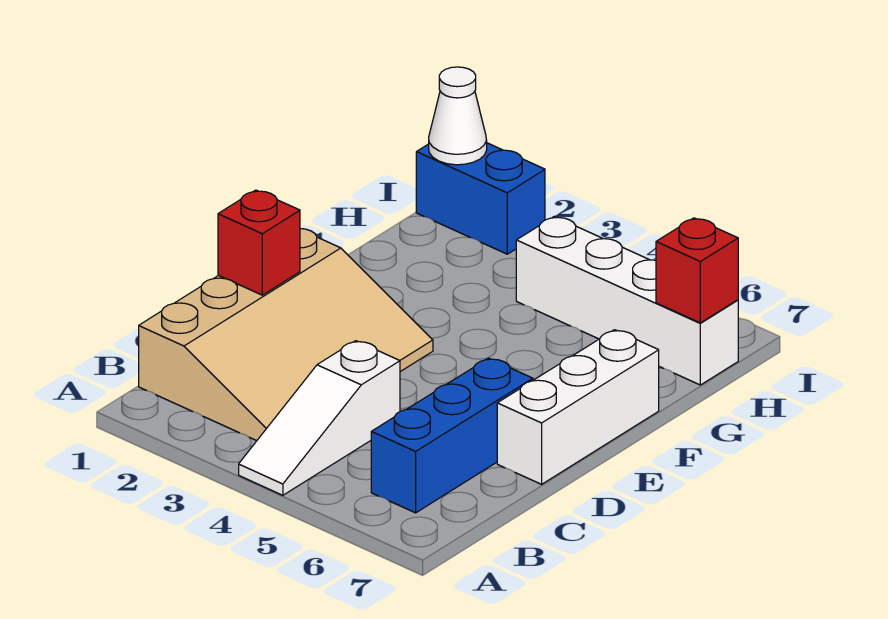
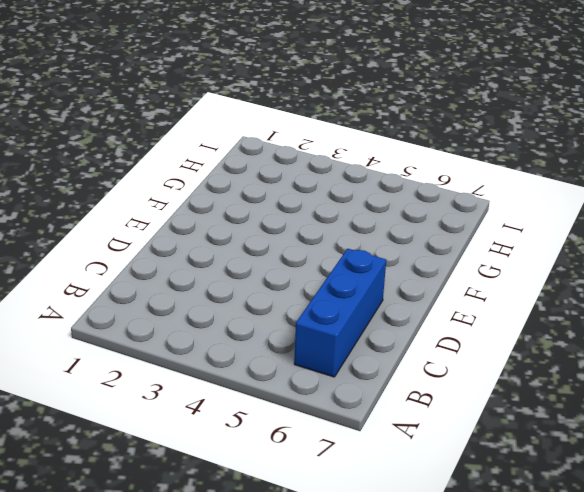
none -> white 1x3 slope [239,341,400,495]
none -> tan 3x4 slope [139,229,433,441]

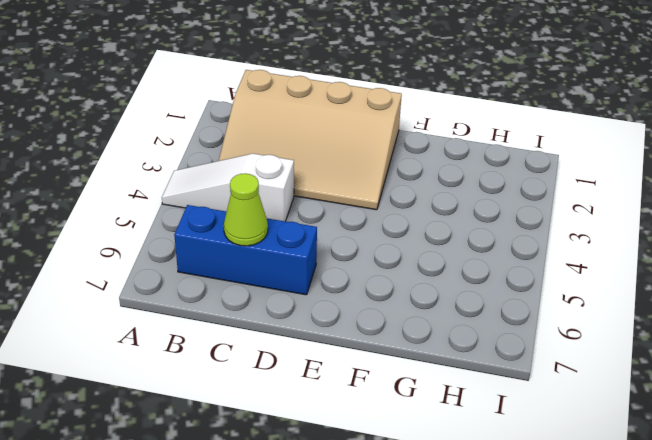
lime 1x1 cone [224,173,268,246] -> none
none -> white 1x3 brick [497,330,659,484]
none -> white 1x4 brick [516,216,738,385]

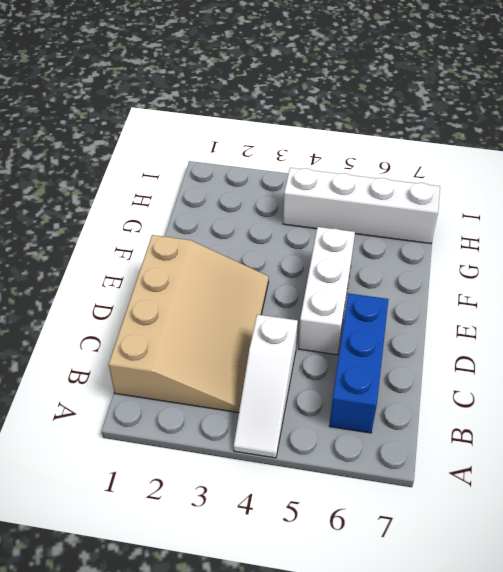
white 1x3 brick [298,227,355,355] -> white 1x3 brick moved to [497,330,659,484]
none -> blue 1x2 brick [416,143,545,254]
none -> red 1x1 brick [218,190,300,295]

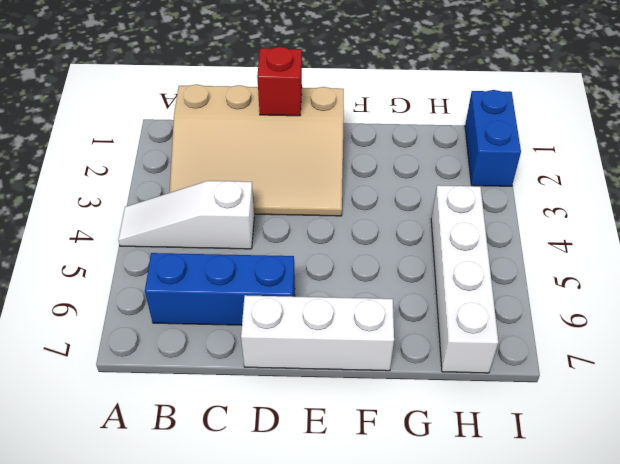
none -> red 1x1 brick [656,218,738,323]
none -> white 1x1 cone [429,67,487,165]

